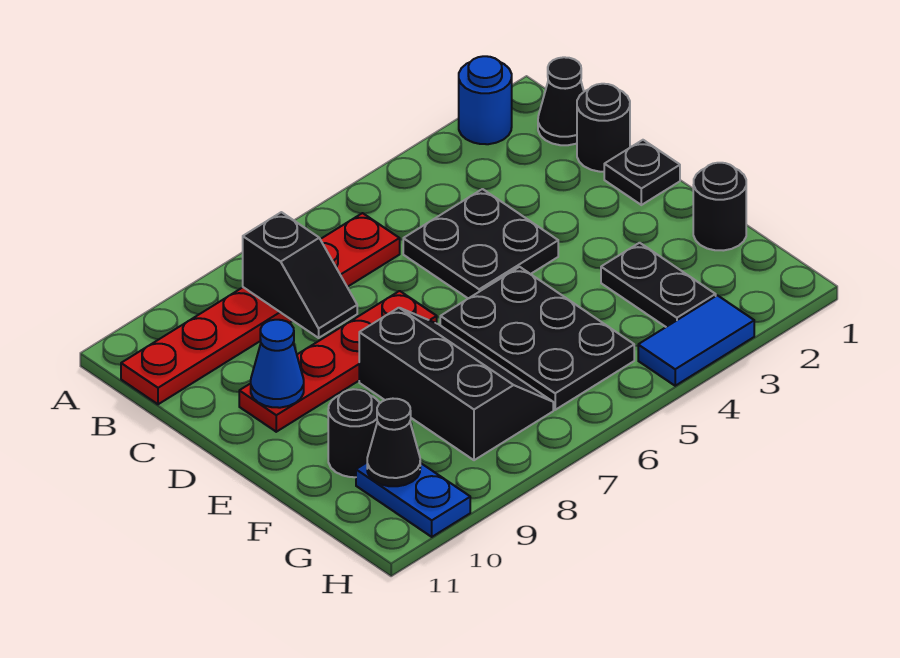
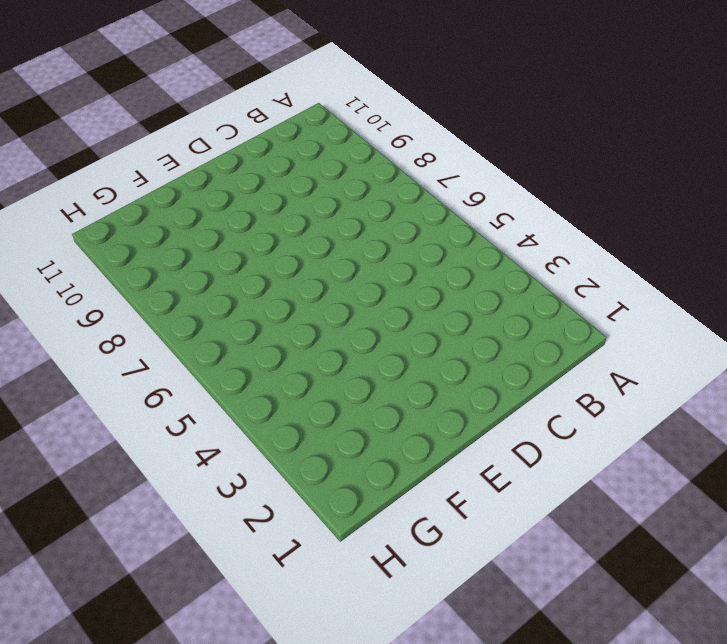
none -> blue 1x1 round brick [459,56,512,144]
none -> black 1x1 cone [538,57,584,145]
none -> red 1x6 plate [121,213,400,404]

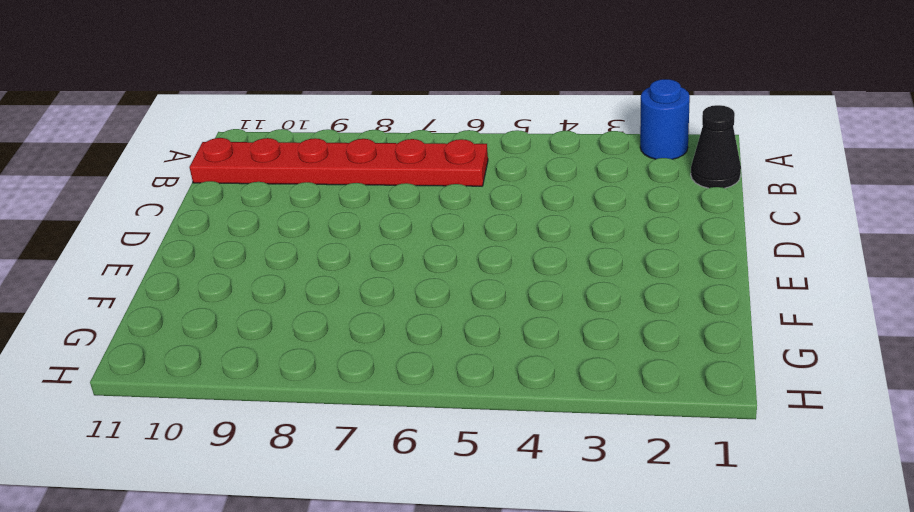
none -> black 1x1 round brick [577,84,630,172]
none -> black 2x2 plate [403,189,558,298]
none -> black 1x1 plate [604,140,680,205]

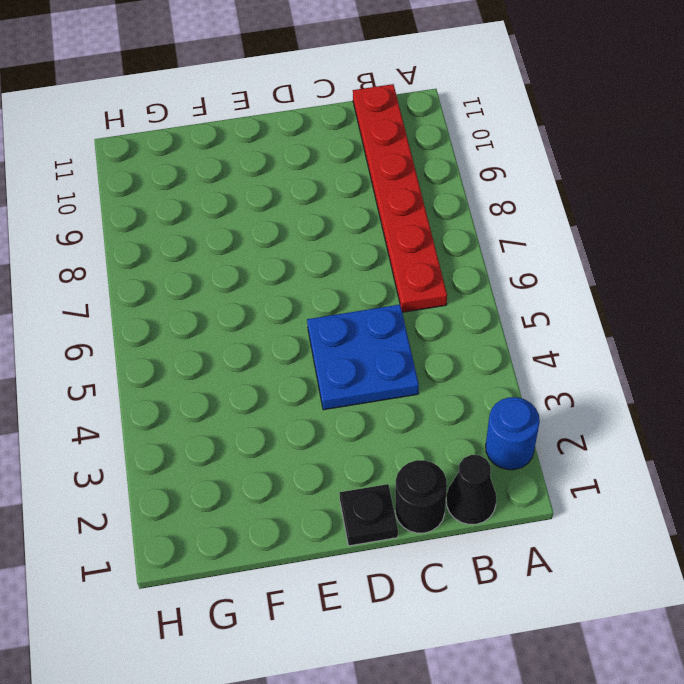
blue 2x2 plate [307,305,419,410] -> black 2x2 plate [403,189,558,298]
none -> red 1x4 plate [239,291,437,432]
none -> black 2x3 plate [440,267,634,410]
none -> black 2x3 slope [359,308,553,460]

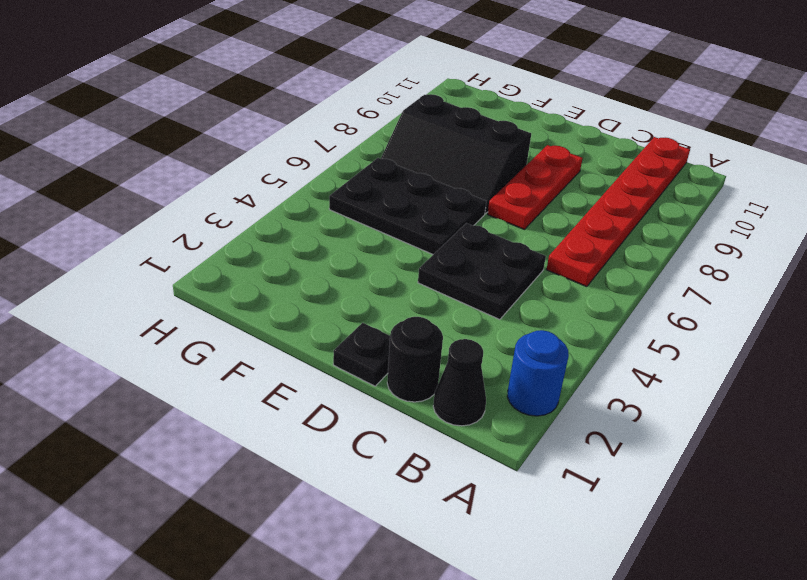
red 1x3 plate [488,145,583,229] -> red 1x4 plate [239,291,437,432]
none -> black 1x1 round brick [693,163,746,251]
none -> black 1x2 plate [601,243,716,327]
none -> black 1x1 round brick [328,389,380,477]

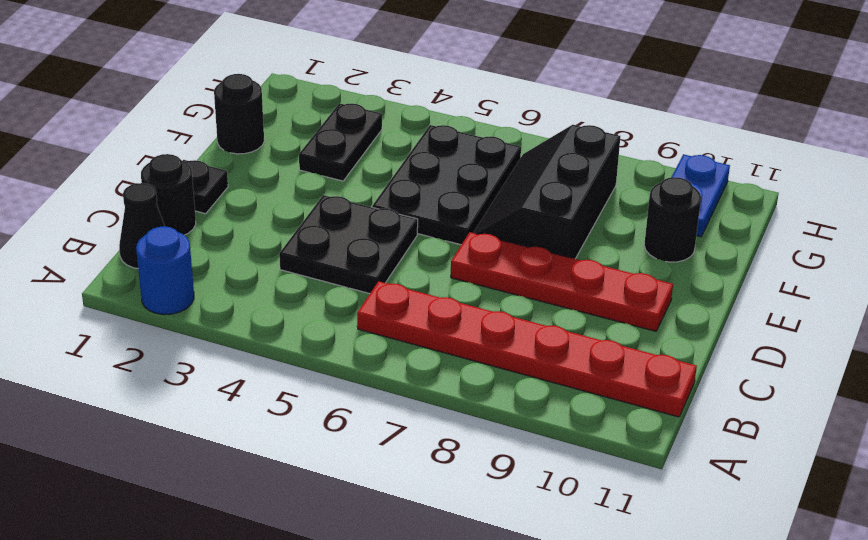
none -> blue 1x2 tile [638,295,754,386]
none -> black 1x2 slope [243,212,357,338]
none -> blue 1x1 cone [251,320,304,408]

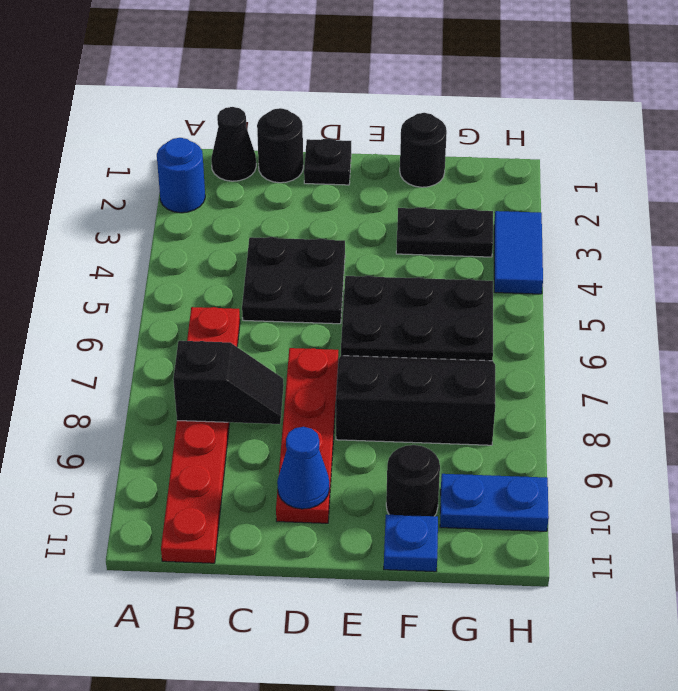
blue 1x1 plate [384,515,438,572] -> none
none -> black 1x1 cone [367,399,420,486]

